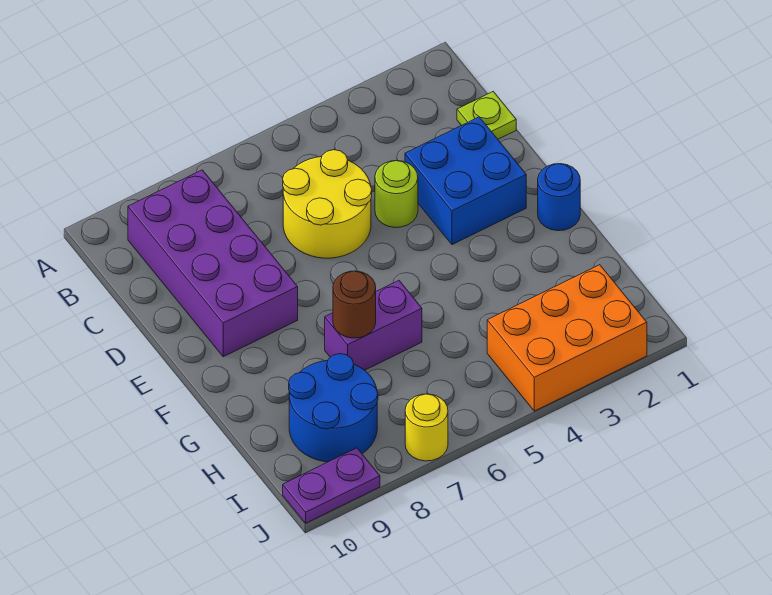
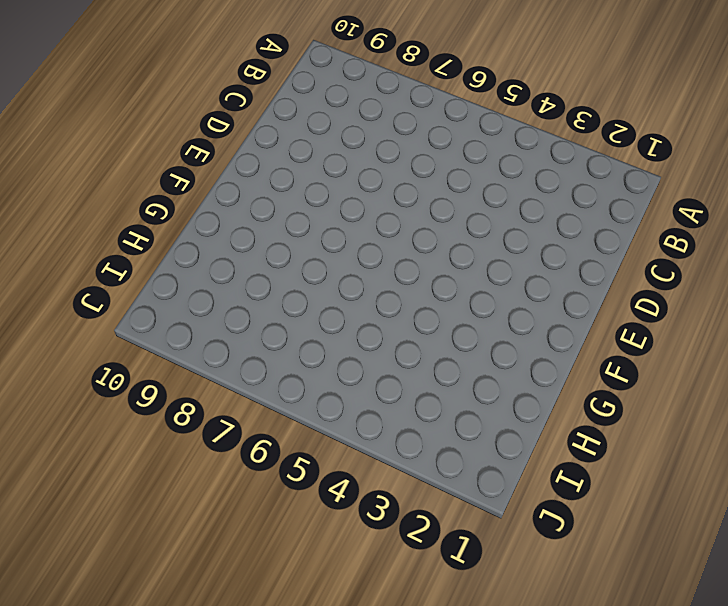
none -> purple 2x4 brick [128,170,298,357]
none -> lime 1x1 plate [457,92,516,139]
none -> yellow 2x2 round brick [283,150,372,258]

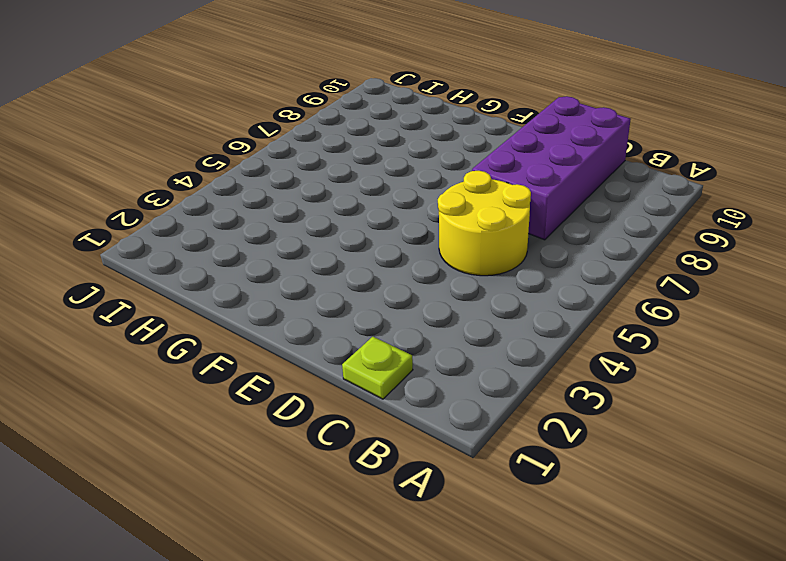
purple 2x4 brick [472,96,631,240] -> purple 2x4 brick turned to [128,170,298,357]
none -> blue 2x2 brick [405,117,526,245]
none -> lime 1x1 round brick [375,161,418,228]
none -> blue 1x1 round brick [538,164,580,231]

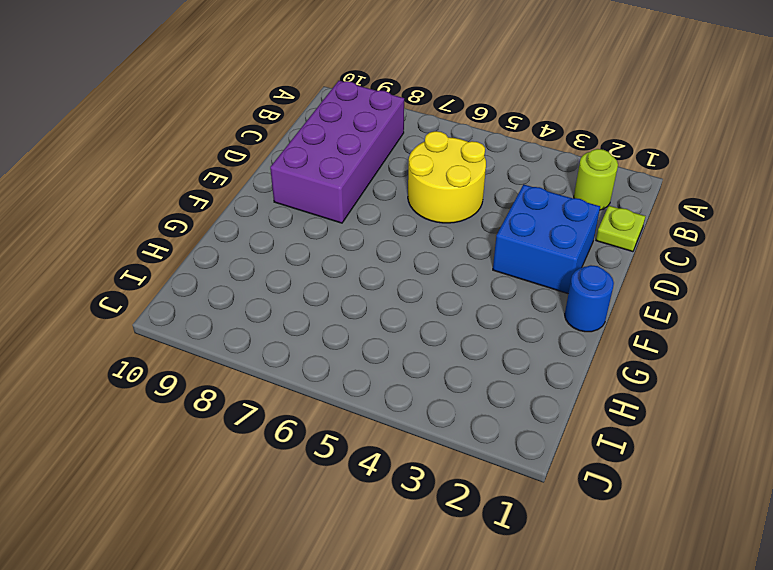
lime 1x1 round brick [574,149,618,210] -> lime 1x1 round brick moved to [375,161,418,228]
none -> purple 1x2 brick [325,281,422,370]
none -> blue 2x2 round brick [289,354,378,462]
none -> orange 2x3 brick [487,265,647,411]

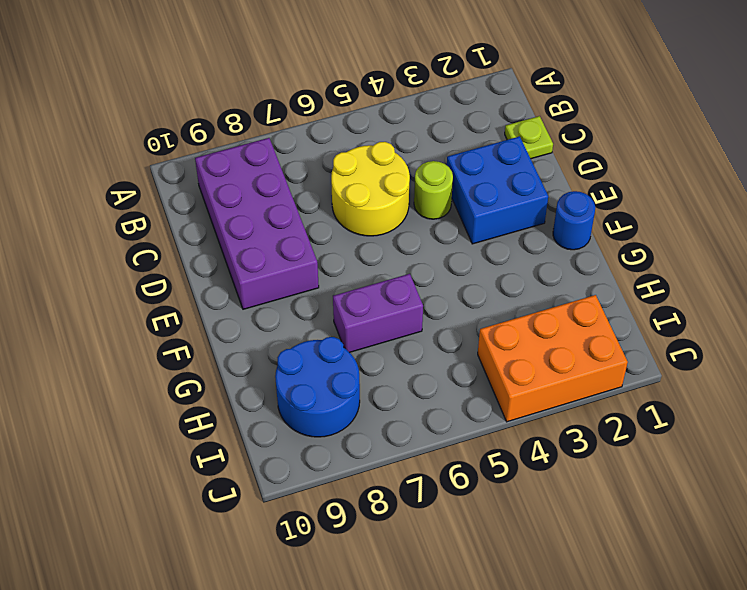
none -> yellow 1x1 round brick [405,394,448,461]
none -> purple 1x2 plate [283,448,380,523]
none -> brown 1x1 round brick [333,271,376,338]

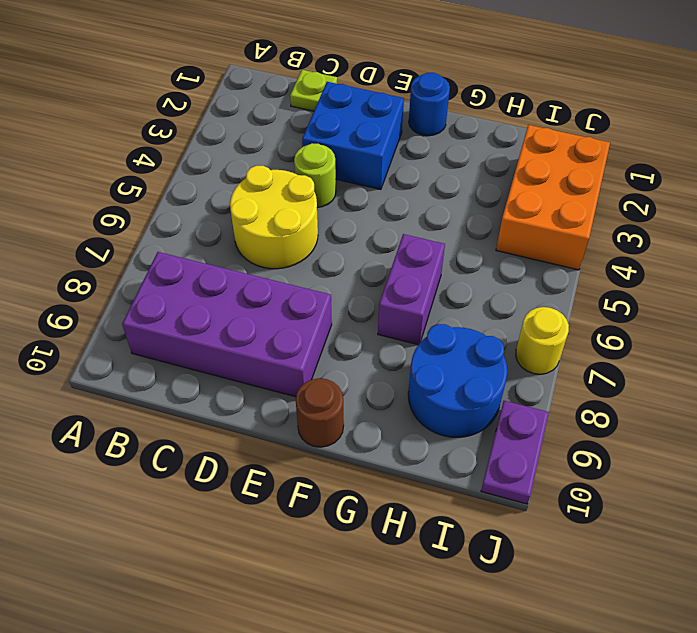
brown 1x1 round brick [296,378,344,447] -> brown 1x1 round brick moved to [333,271,376,338]

